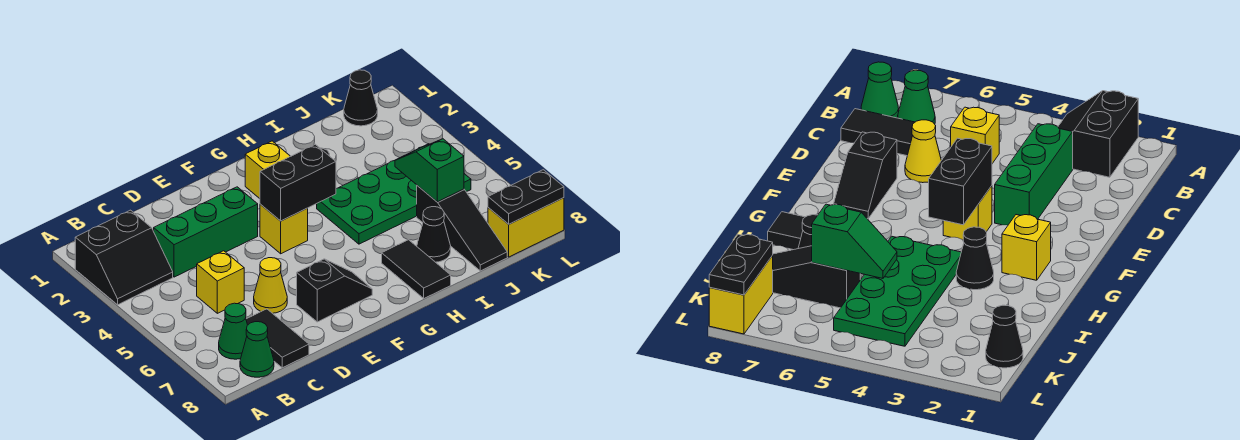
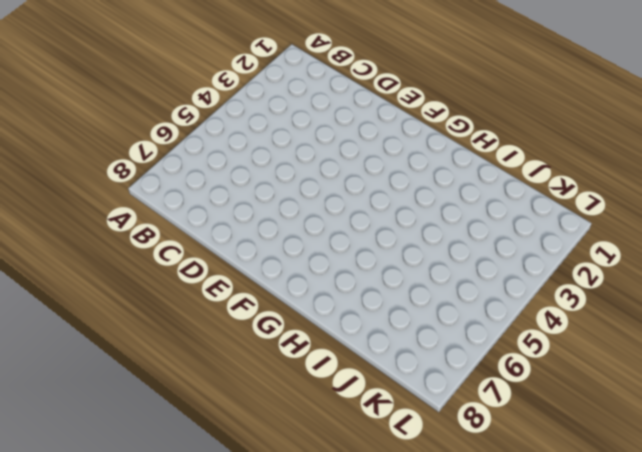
none -> black 2x2 slope [75,210,173,305]
none -> green 1x1 cone [219,303,247,359]
none -> green 1x1 cone [240,322,274,377]

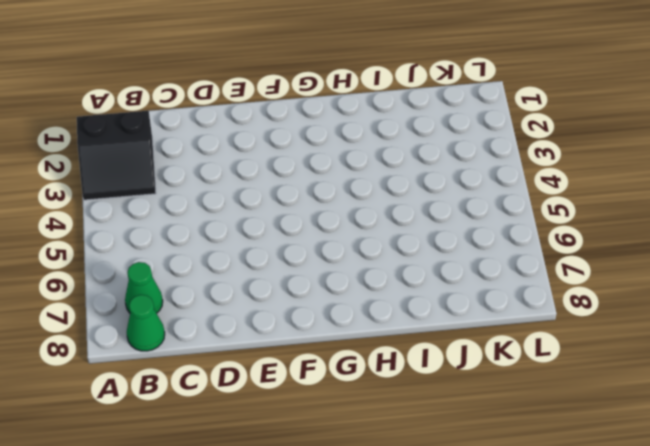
none -> green 1x3 brick [154,187,258,277]
none -> yellow 1x1 brick [197,251,244,313]
none -> black 1x2 tile [246,309,309,368]

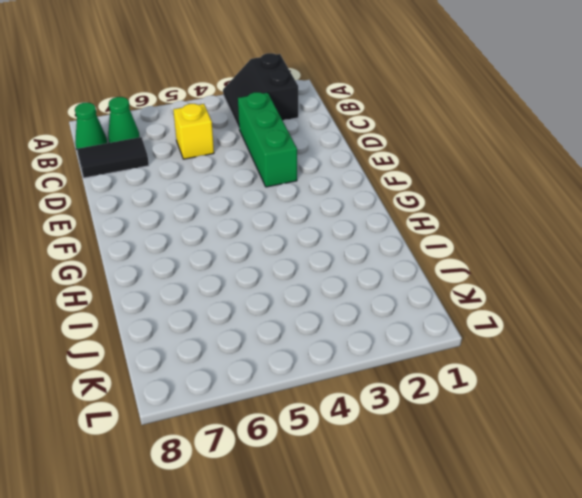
none -> yellow 1x1 cone [254,258,287,313]
none -> black 1x2 slope [297,259,372,322]
none -> yellow 1x1 brick [260,204,308,254]

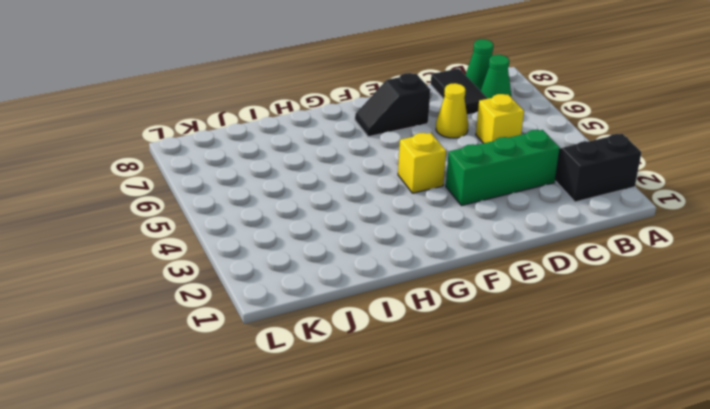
none -> yellow 1x1 brick [245,141,290,199]
none -> black 1x1 cone [956,227,994,290]
none -> green 2x4 plate [317,144,471,244]

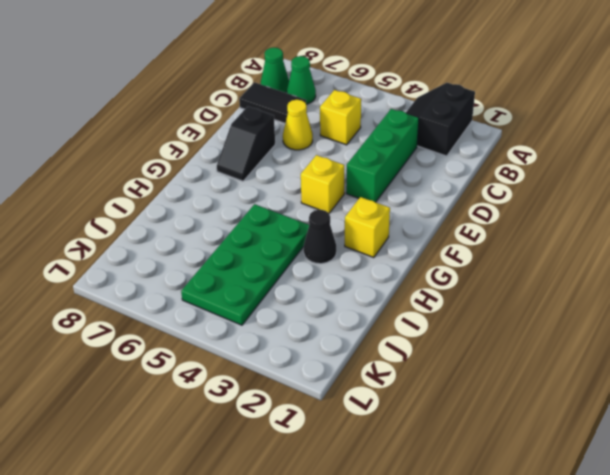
none -> black 1x2 tile [382,240,451,298]
none -> black 1x1 cone [417,207,451,262]
none -> black 1x3 slope [417,186,507,271]

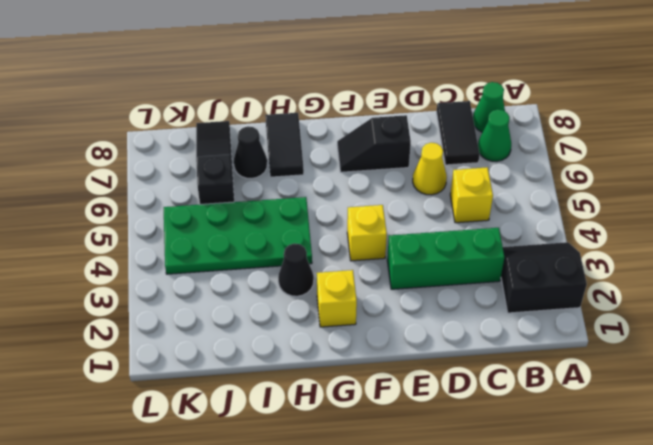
none -> black 1x1 cone [344,70,378,126]
none -> yellow 1x2 brick [488,198,564,257]
none -> black 1x2 brick [260,144,336,221]

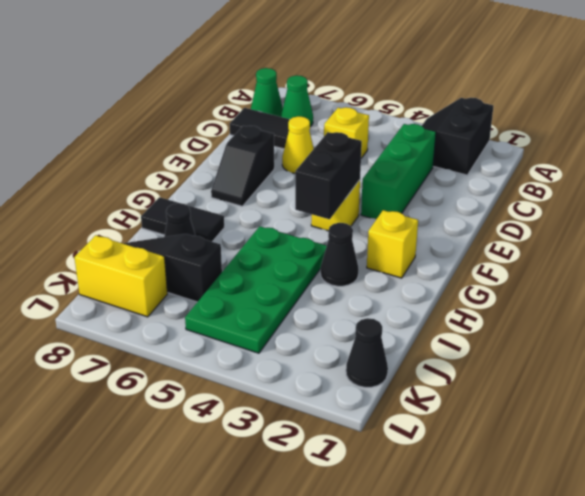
yellow 1x2 brick [74,235,168,317] -> yellow 1x2 brick turned to [488,198,564,257]
none -> green 1x2 slope [395,139,464,202]
none -> black 1x2 plate [488,170,564,224]

